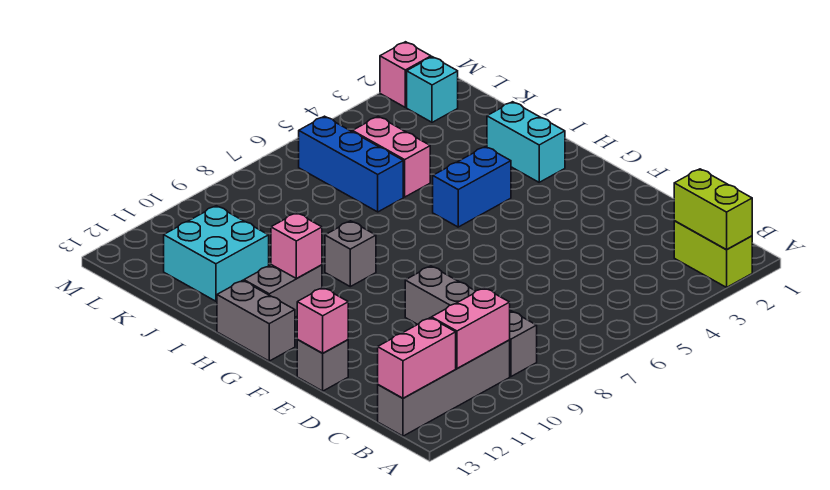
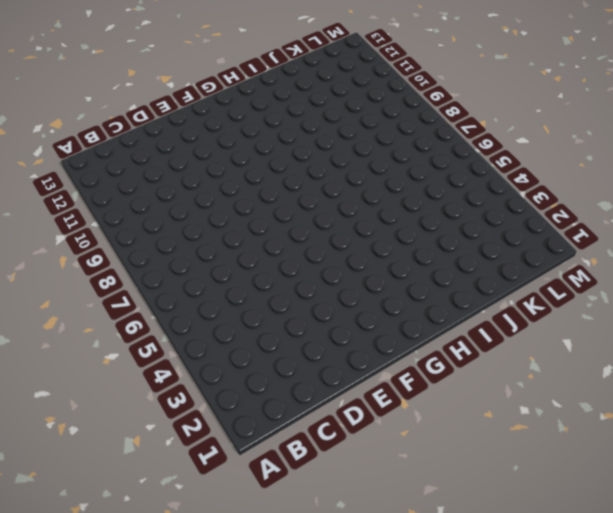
none -> lime 1x2 brick [674,221,752,287]
none -> grey 1x4 brick [405,266,537,377]
none -> grey 1x4 brick [378,340,510,436]

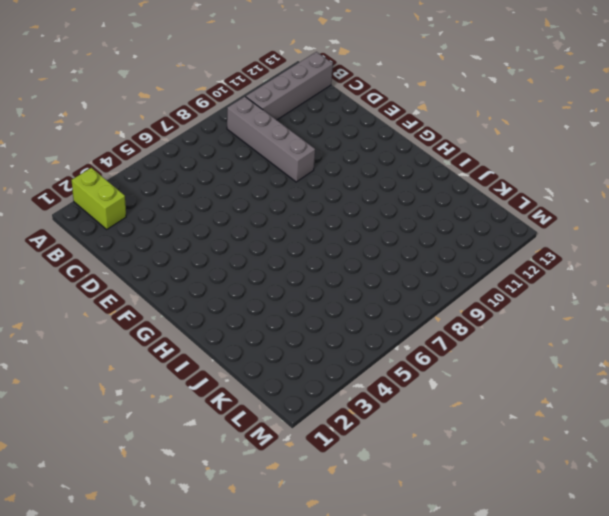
none -> grey 1x1 brick [297,339,348,391]
none -> grey 1x2 brick [217,280,295,361]
none -> cyan 1x2 brick [487,102,565,182]

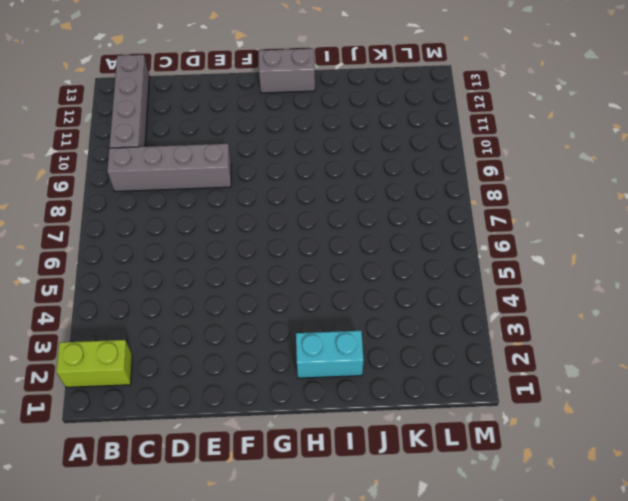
none -> grey 1x1 brick [297,339,348,391]
none -> blue 1x2 brick [433,147,511,227]
none -> grey 1x1 brick [325,221,376,287]

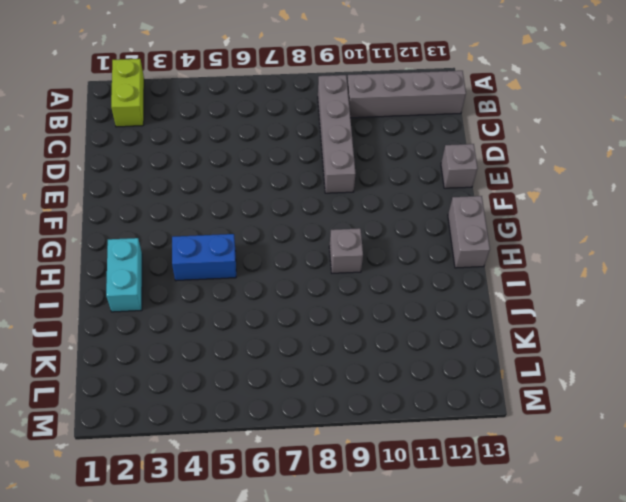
none -> grey 1x2 brick [244,265,322,317]
none -> pink 1x2 brick [352,116,430,197]
none -> blue 1x3 brick [299,116,403,212]

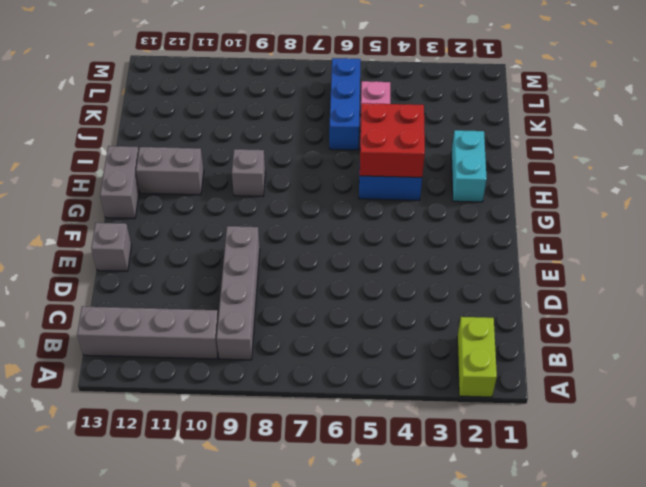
red 2x2 brick [360,103,425,177] -> none
none -> cyan 2x2 brick [164,206,269,301]
none -> cyan 1x1 brick [407,57,458,122]
none -> pink 1x1 brick [380,42,431,107]

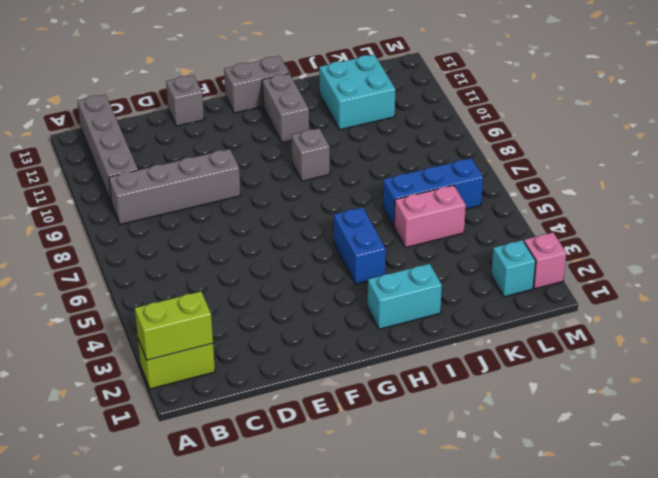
none -> pink 1x2 brick [432,288,510,369]
none -> pink 1x2 brick [378,318,456,398]
none -> pink 1x1 brick [297,288,348,353]

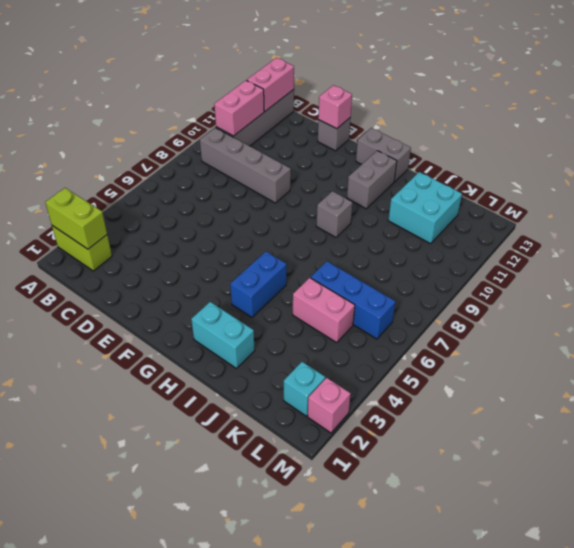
none -> pink 1x1 brick [271,213,322,279]

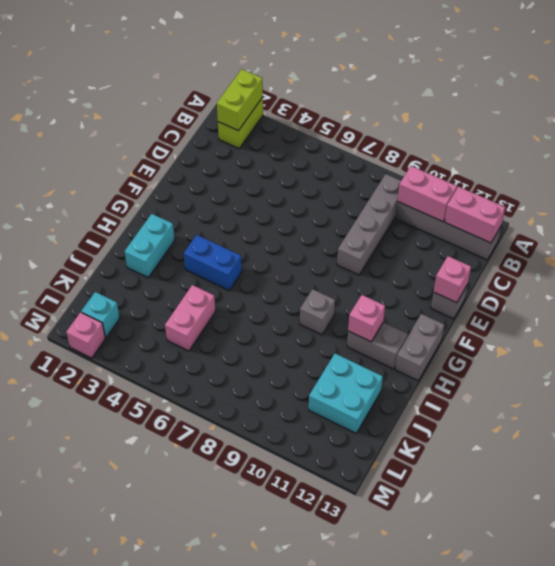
none -> blue 1x3 brick [299,116,403,212]

